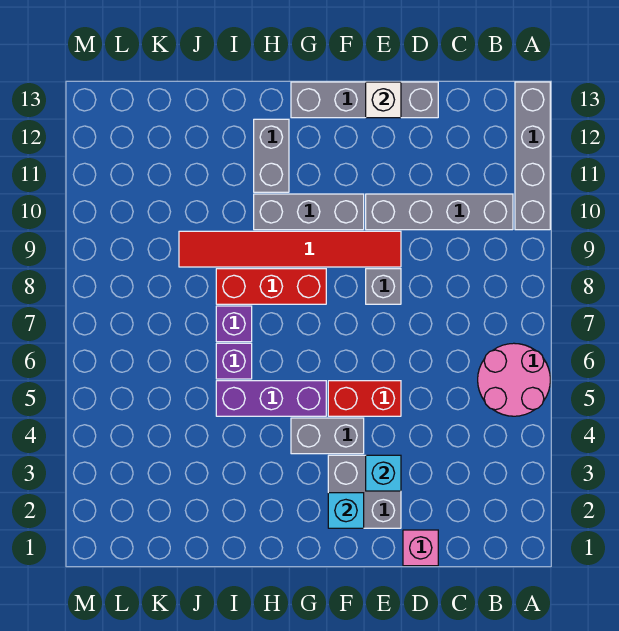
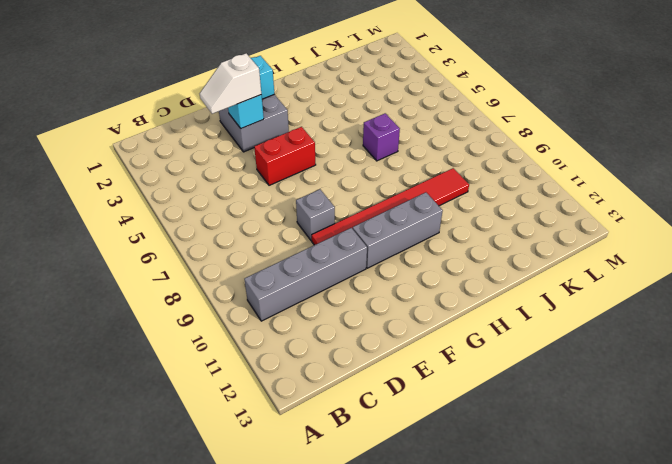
white 1x2 slope [199,53,261,114] -> none
none -> pink 2x2 round brick [478,343,550,416]
none -> grey 1x4 brick [515,82,550,230]
none -> pink 1x1 brick [403,530,438,566]

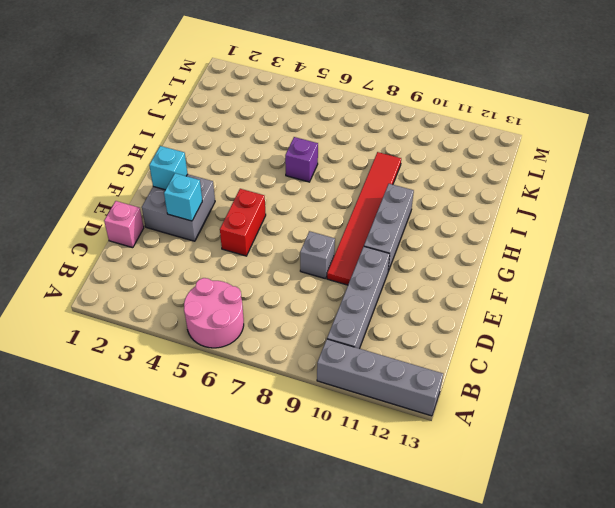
none -> grey 1x4 brick [291,82,438,118]
none -> grey 1x2 brick [291,418,364,454]
none -> purple 1x3 brick [216,381,326,416]

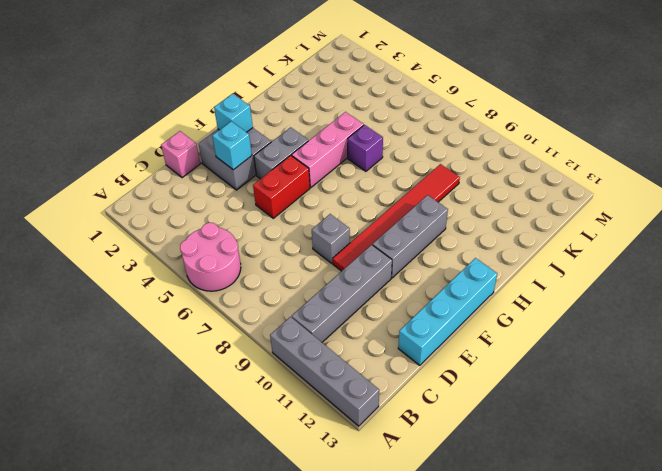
cyan 1x4 brick [398,258,497,365] -> grey 1x4 brick [291,82,438,118]
pink 1x3 brick [292,112,364,187] -> purple 1x3 brick [216,381,326,416]
none -> red 1x3 brick [216,269,326,304]
none -> grey 1x2 brick [254,119,289,192]
none -> purple 1x1 brick [216,306,252,342]

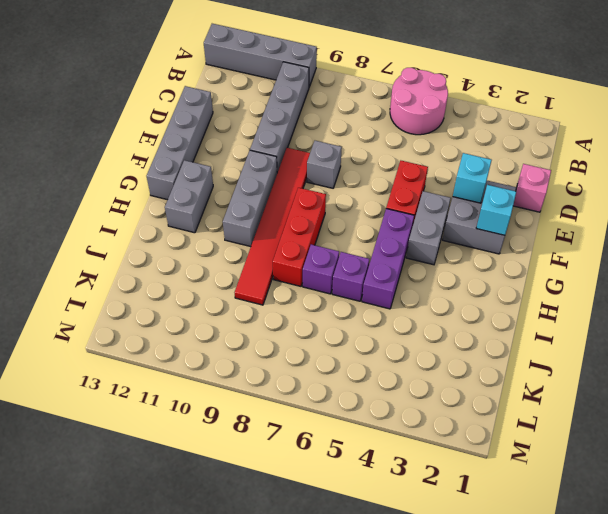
grey 1x2 brick [165,160,213,233] -> grey 1x2 brick turned to [254,119,289,192]
none -> white 1x1 brick [366,82,401,118]

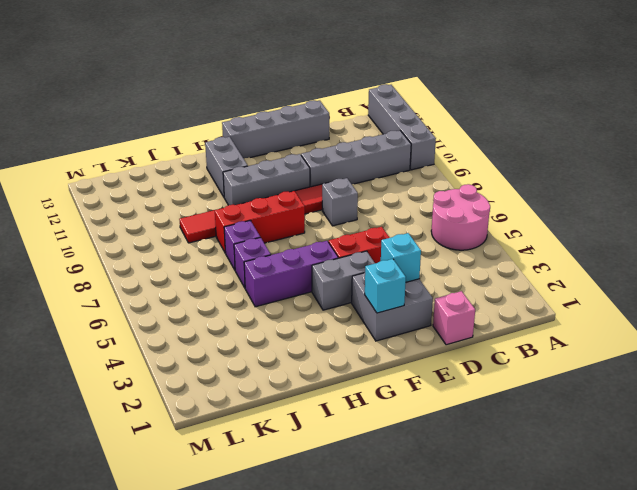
none -> white 1x1 brick [366,82,401,118]

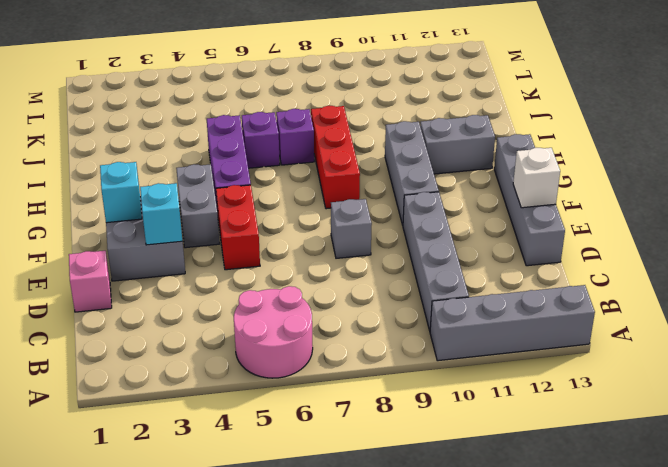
none -> red 1x6 tile [179,231,401,267]

